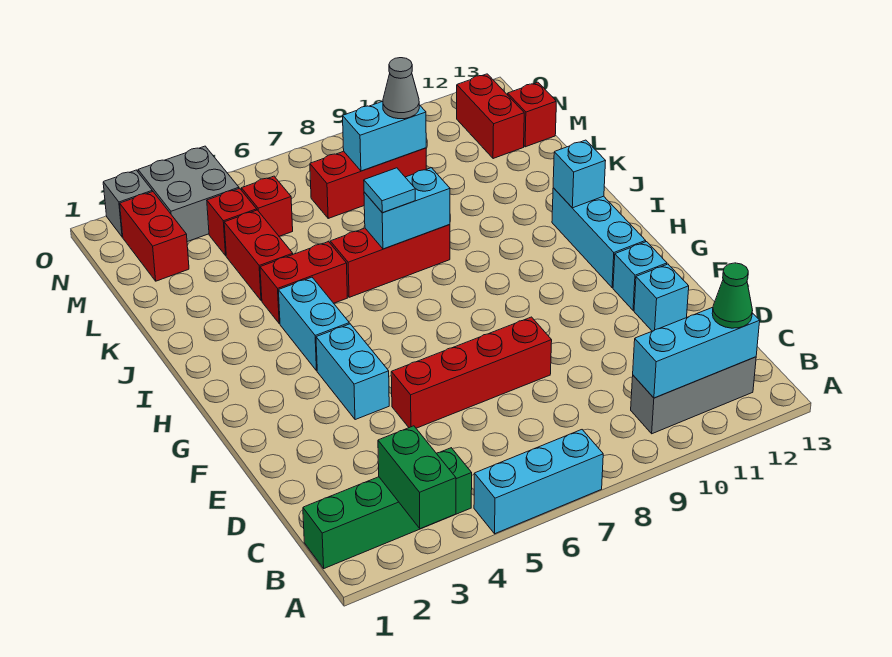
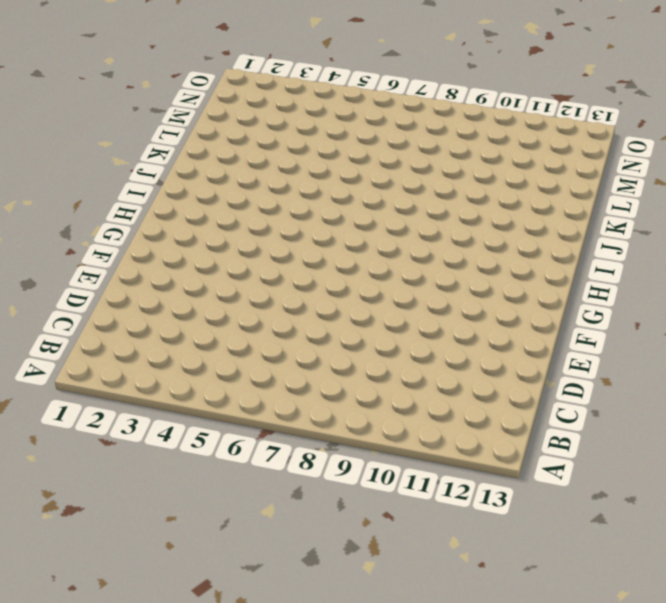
none -> cyan 1x3 brick [474,430,603,534]
none -> green 1x4 brick [303,448,472,568]
none -> grey 1x3 brick [631,357,756,434]

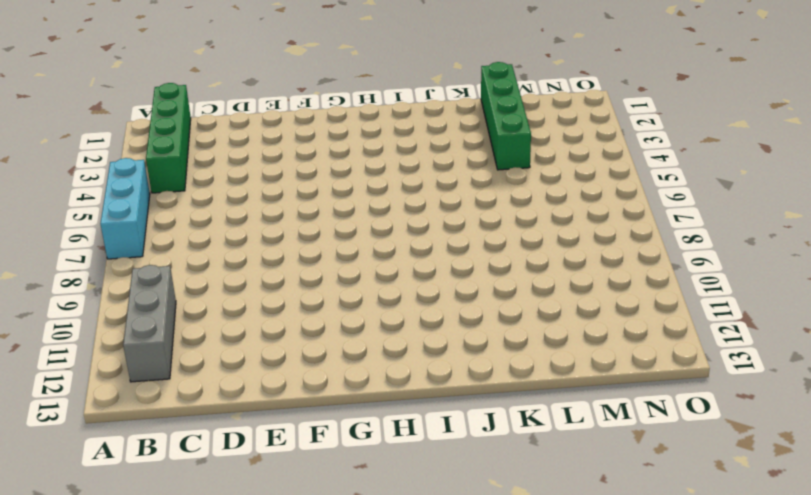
green 1x4 brick [481,62,531,170] -> red 1x2 brick [224,210,293,301]
none -> red 1x4 brick [391,317,552,428]
none -> cyan 1x1 brick [634,264,689,331]
none -> cyan 1x2 brick [316,324,389,420]

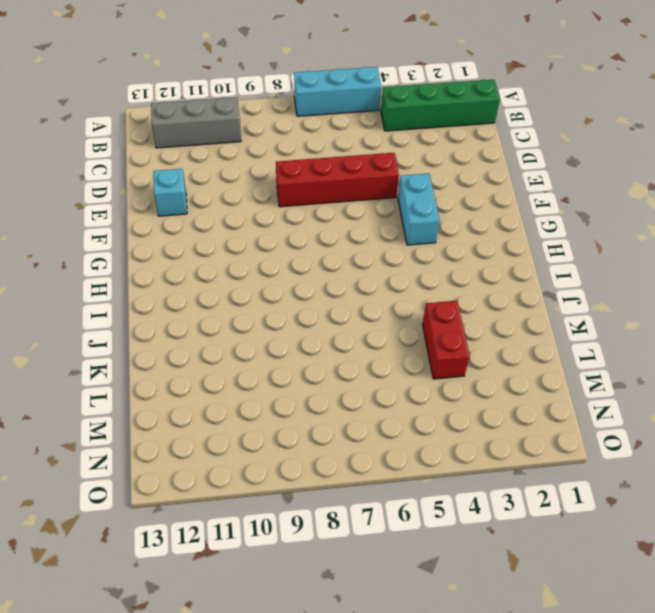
none -> cyan 1x1 brick [613,242,667,310]
none -> cyan 1x3 brick [552,188,646,288]
none -> cyan 1x2 brick [278,277,349,371]

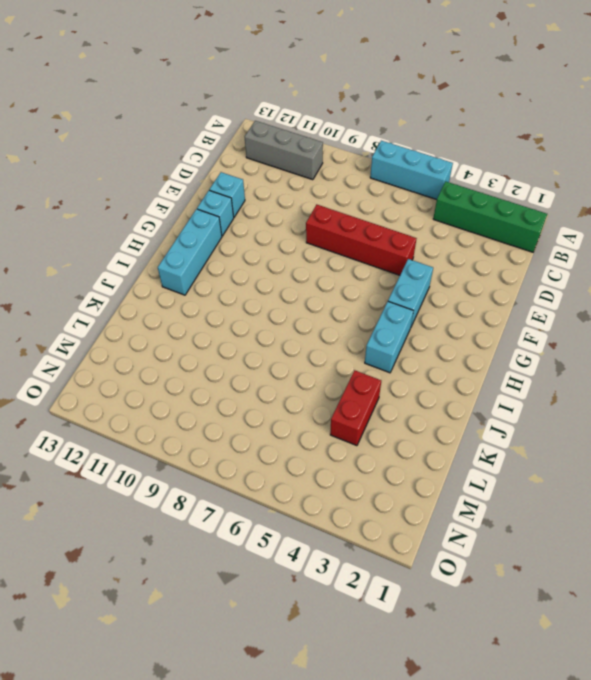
none -> red 1x2 brick [260,242,347,324]
none -> red 1x3 brick [330,225,450,297]
none -> red 1x2 brick [120,191,189,281]

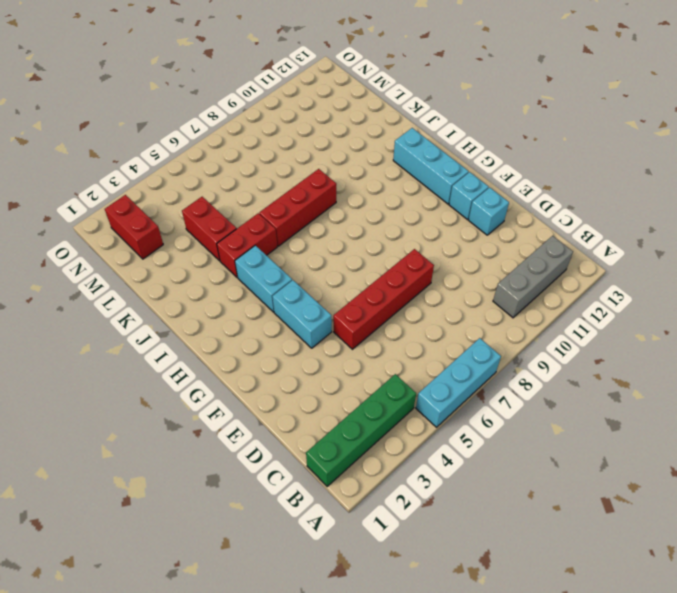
none -> red 1x1 brick [207,188,257,256]
none -> red 1x1 brick [241,176,293,236]
none -> red 1x3 brick [310,148,426,218]

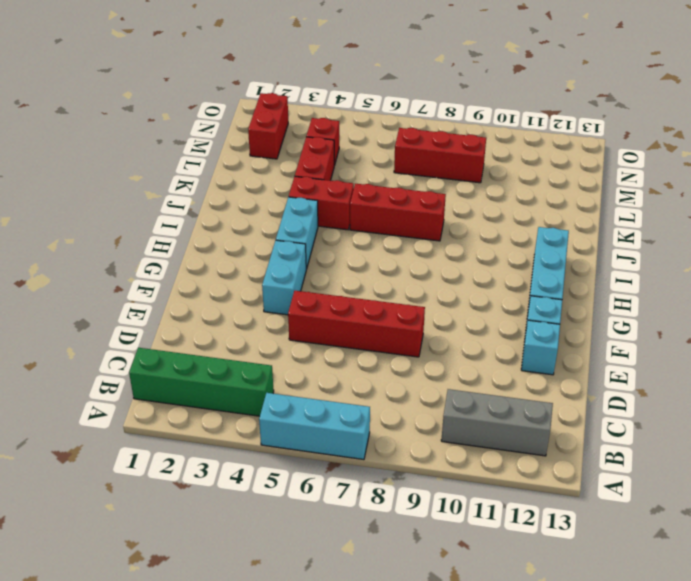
none -> red 1x1 brick [241,176,293,236]
none -> red 1x2 brick [457,74,524,159]
none -> red 1x1 brick [508,82,556,147]

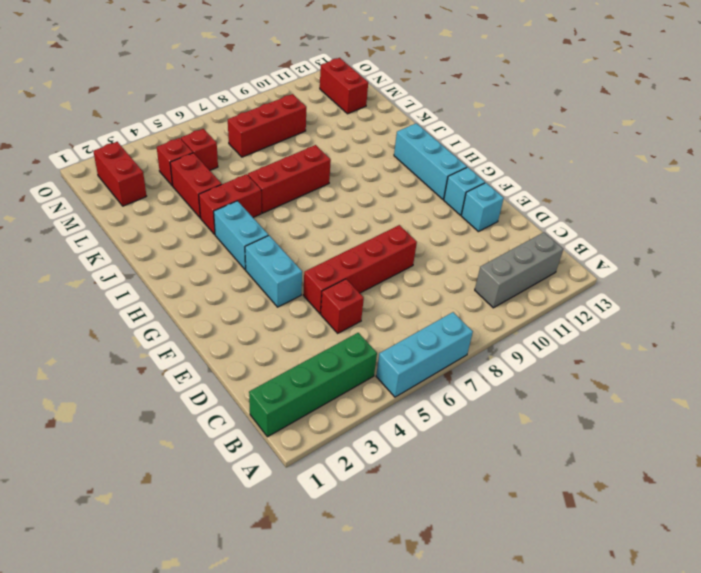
red 1x1 brick [321,279,364,333] -> red 1x1 brick moved to [508,82,556,147]
none -> grey 2x2 brick [138,146,239,242]
none -> grey 1x1 brick [103,170,152,237]
none -> green 1x2 brick [378,426,456,529]

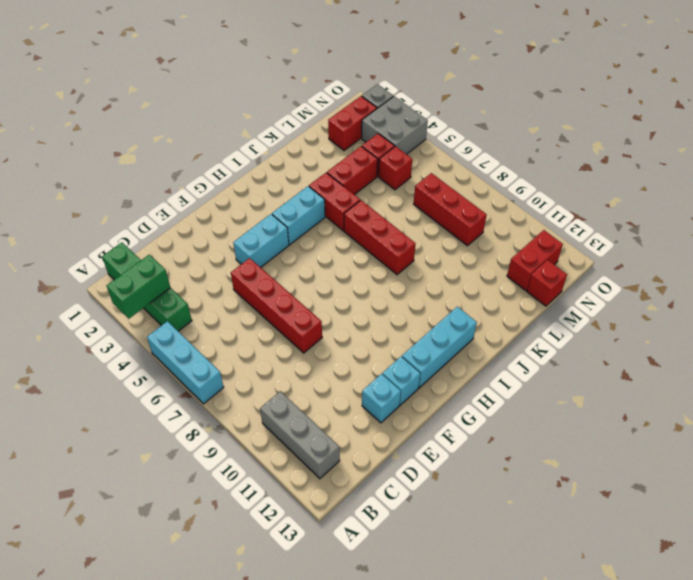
none -> cyan 1x3 brick [633,307,760,398]
none -> cyan 1x1 brick [553,140,605,208]
none -> cyan 1x2 brick [364,168,450,249]

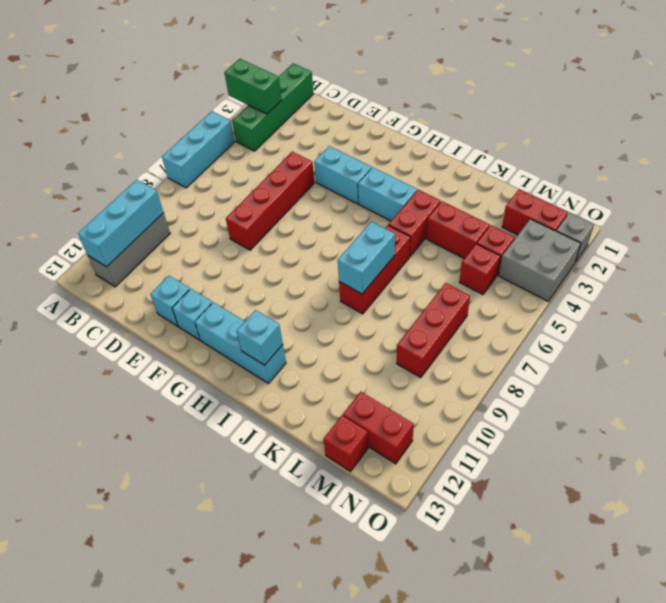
none -> cyan 1x2 brick [343,101,426,171]
none -> green 1x1 cone [712,263,753,328]
none -> cyan 1x1 tile [364,168,415,213]

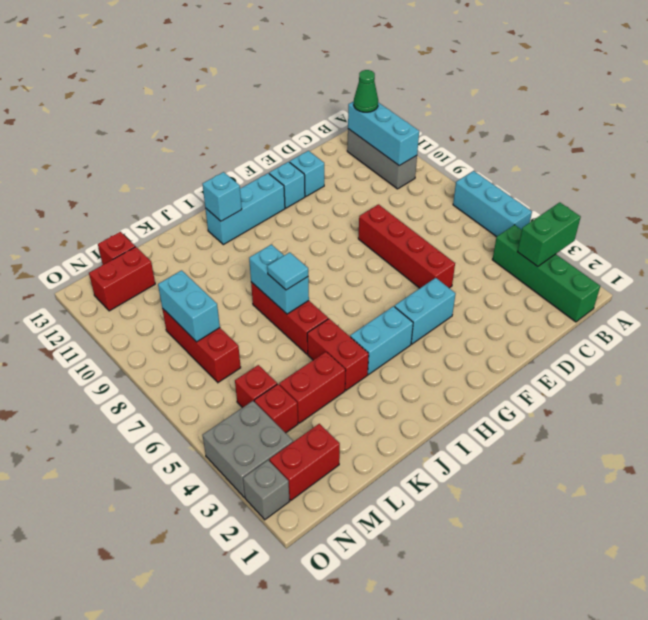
none -> grey 1x1 cone [383,58,419,119]

